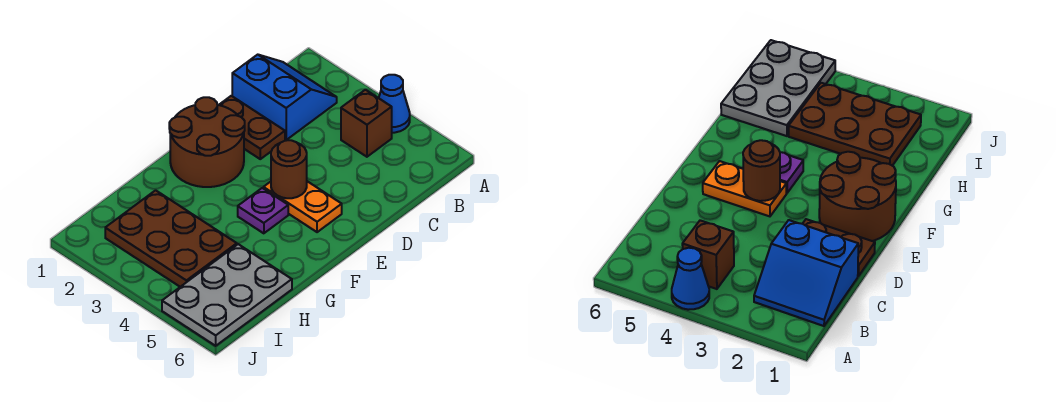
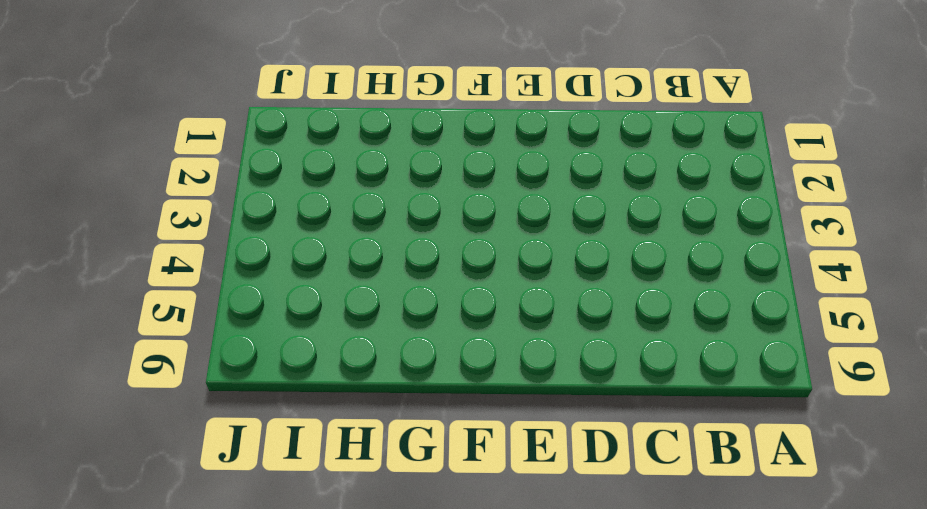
none -> blue 1x1 cone [379,75,410,133]
none -> blue 2x2 slope [232,55,337,140]

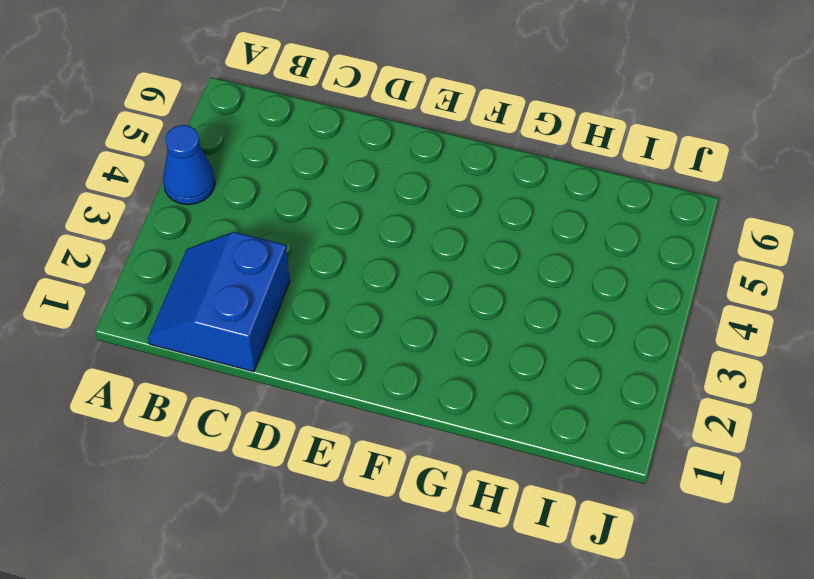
none -> brown 1x1 brick [341,90,392,157]
none -> brown 1x2 plate [219,96,285,159]

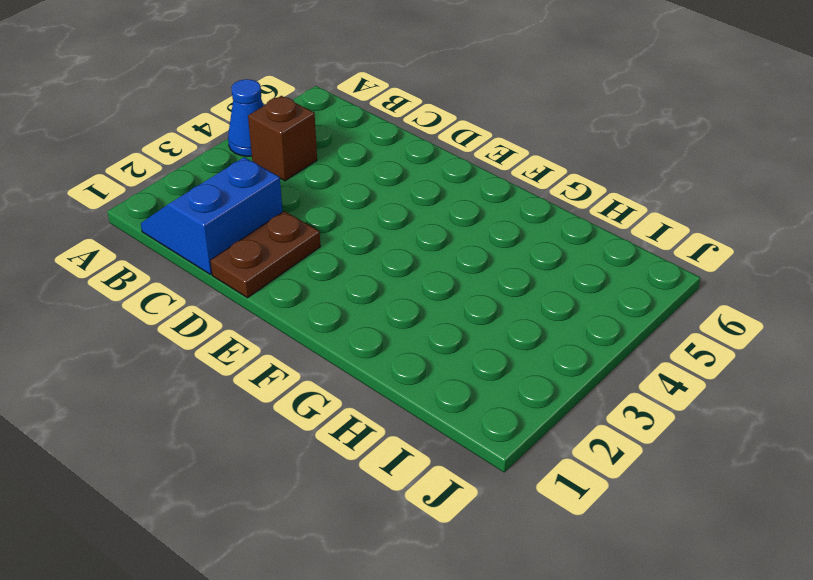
none -> brown 2x2 round brick [169,97,245,187]
none -> orange 1x2 plate [263,181,342,232]

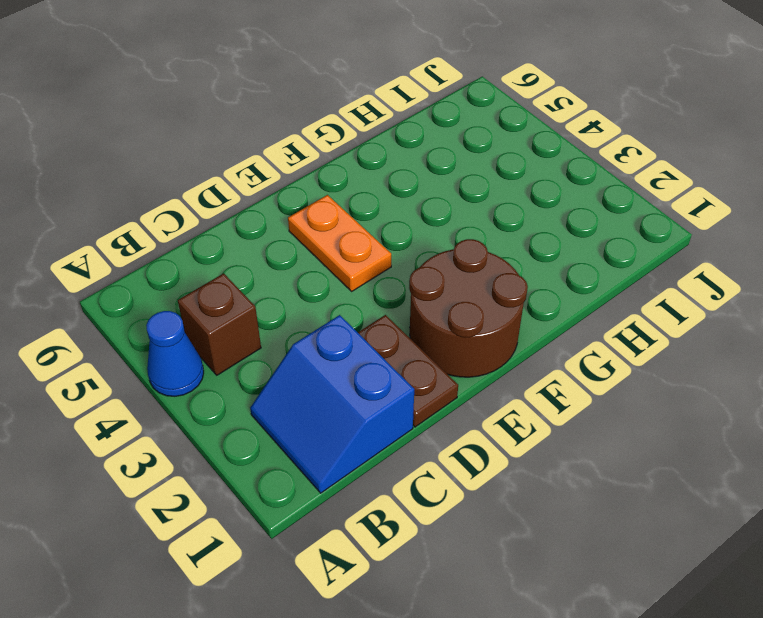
none -> purple 1x1 plate [238,188,288,233]
none -> brown 2x3 plate [105,190,237,287]

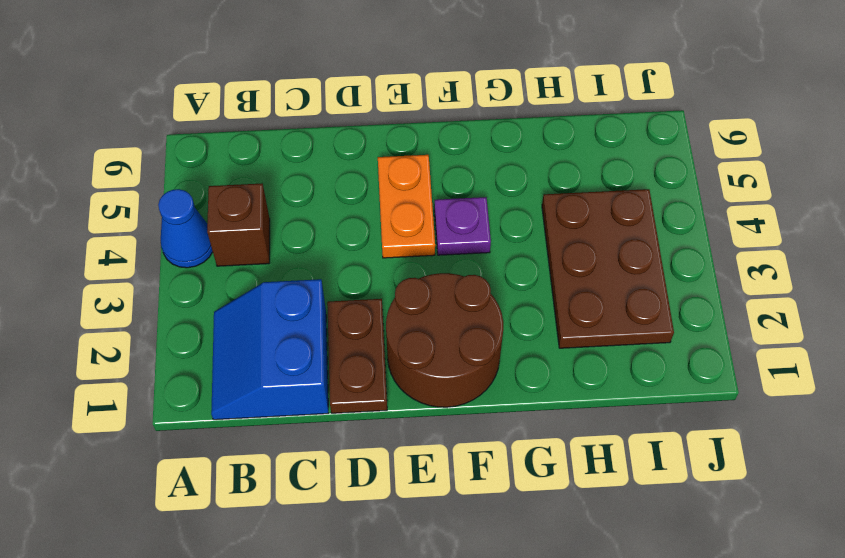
none -> grey 2x3 plate [162,244,292,346]
none -> brown 1x1 round brick [271,140,307,198]

